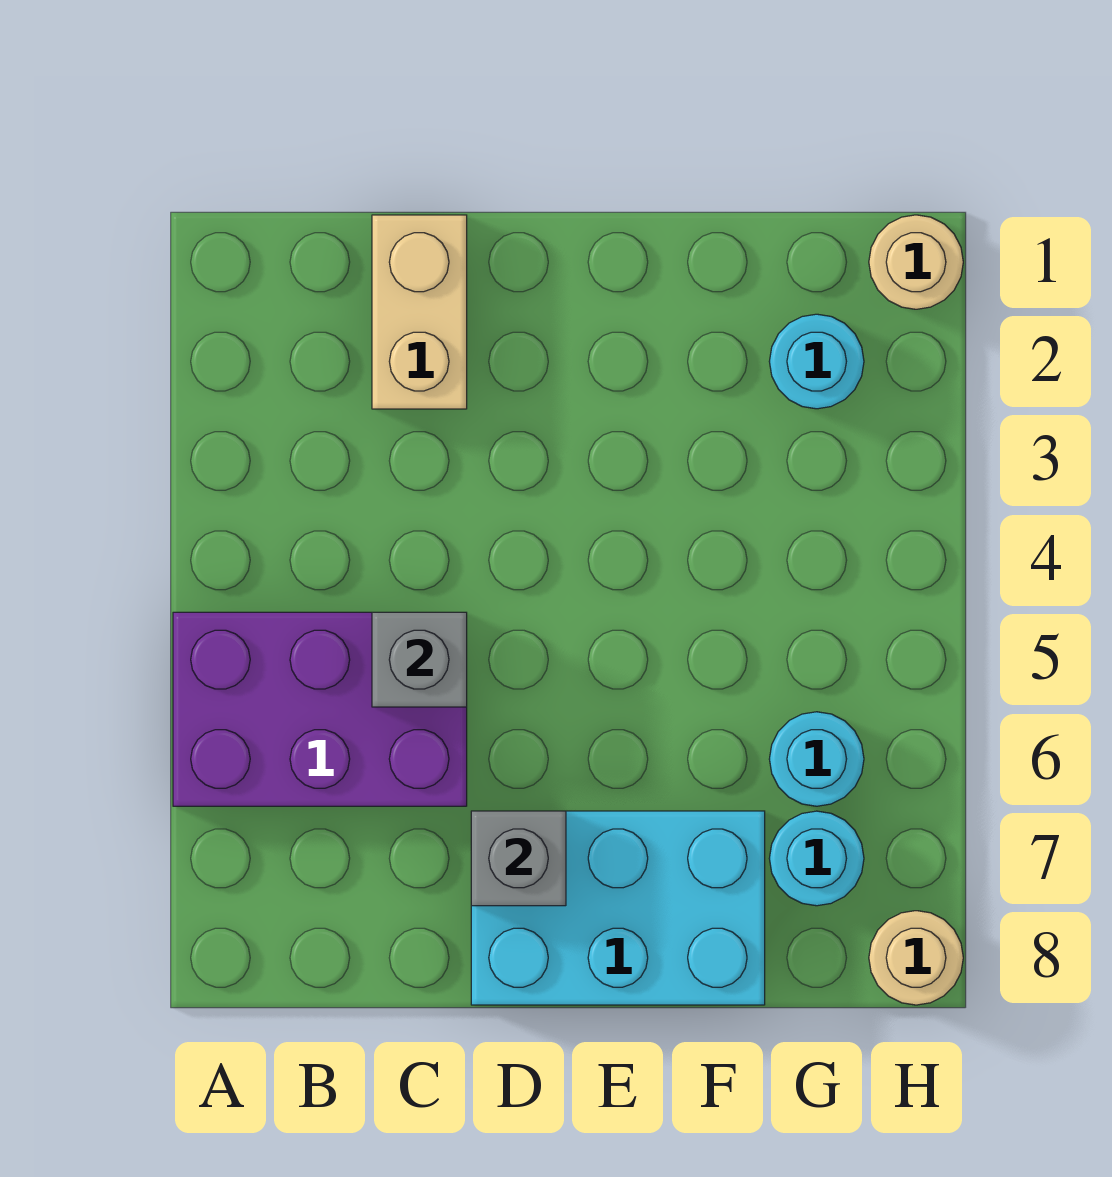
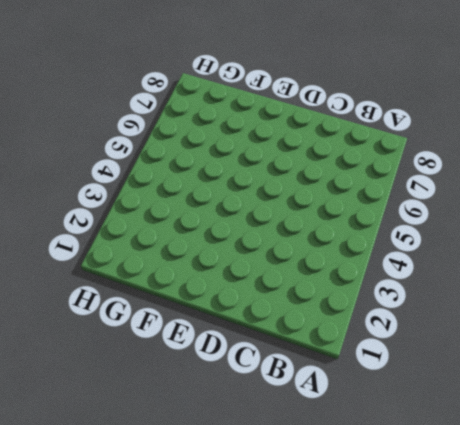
none -> purple 2x3 brick [173,612,467,806]
none -> tan 1x2 brick [372,215,467,409]

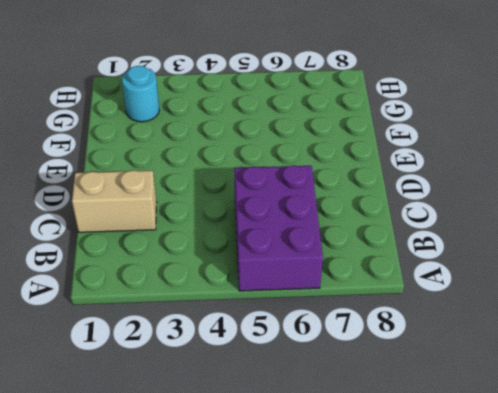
none -> cyan 2x3 brick [471,811,765,1005]
none -> cyan 1x1 round brick [769,712,864,806]

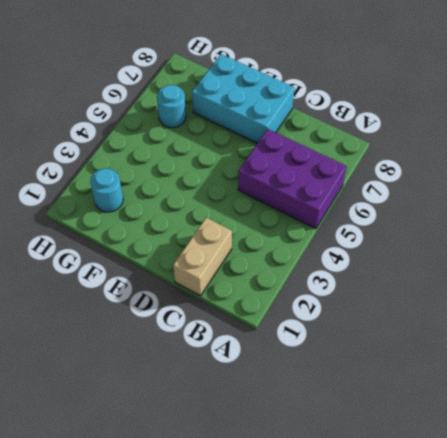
none -> cyan 1x1 round brick [769,811,864,906]
none -> tan 1x1 round brick [869,215,963,309]

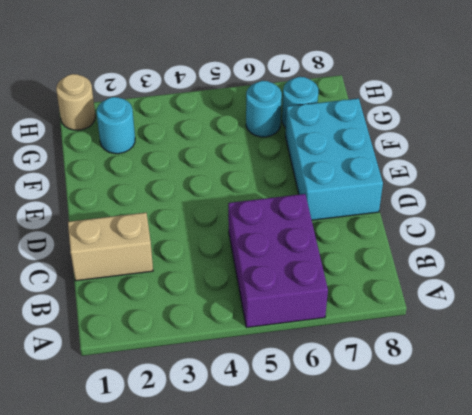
none -> tan 1x1 round brick [869,911,963,1005]
none -> grey 1x1 brick [372,612,467,707]

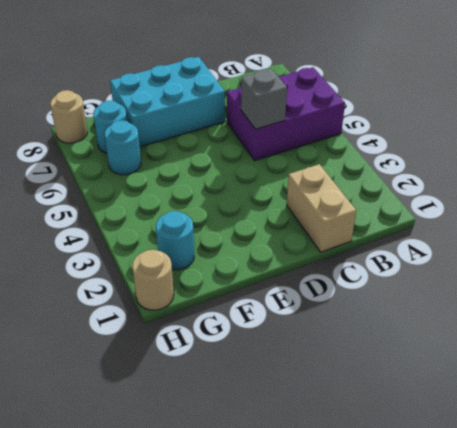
none -> grey 1x1 brick [471,811,566,906]

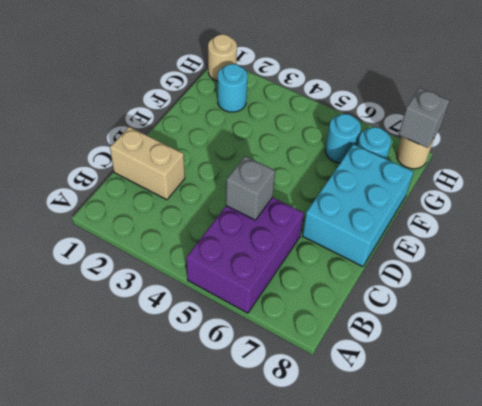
grey 1x1 brick [399,88,449,148] -> grey 1x1 brick moved to [471,811,566,906]

